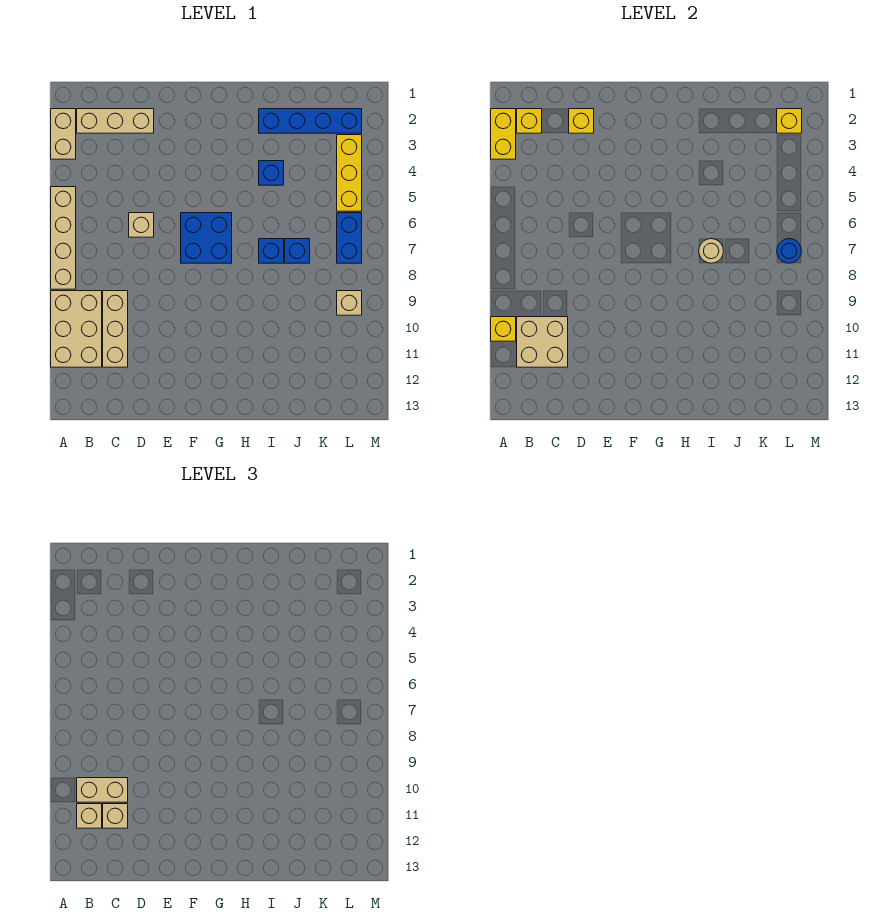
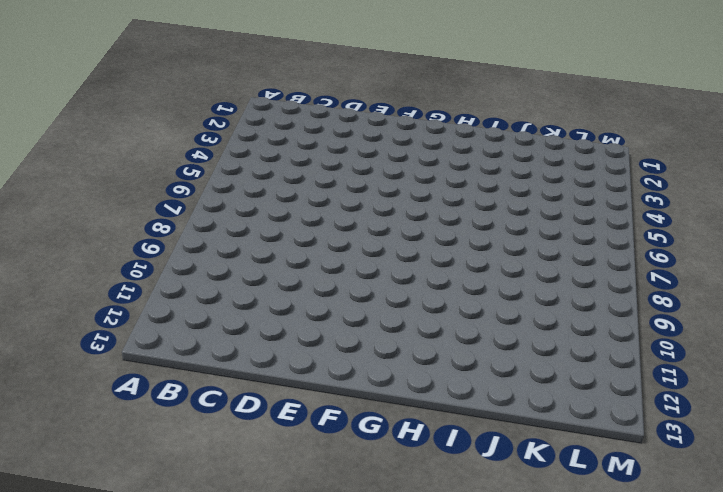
none -> tan 1x2 brick [51,109,76,159]
none -> tan 1x4 brick [51,187,76,289]
none -> tan 2x3 brick [51,291,102,367]

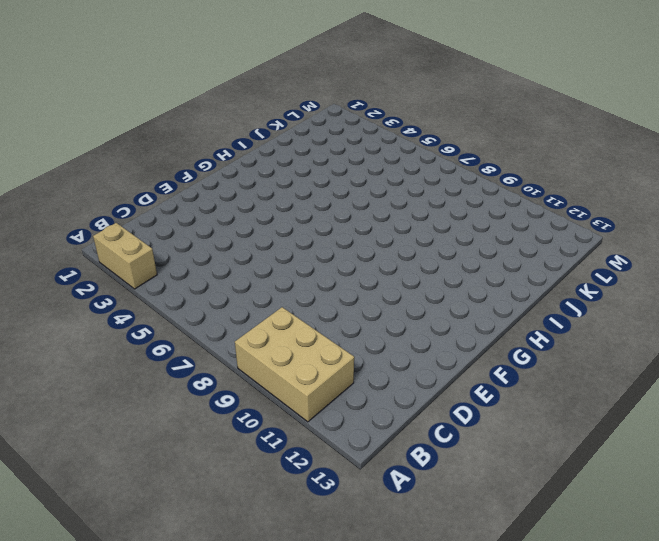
none -> tan 1x4 brick [51,187,76,289]
none -> tan 1x3 brick [77,109,154,133]
none -> tan 1x3 brick [103,291,128,367]

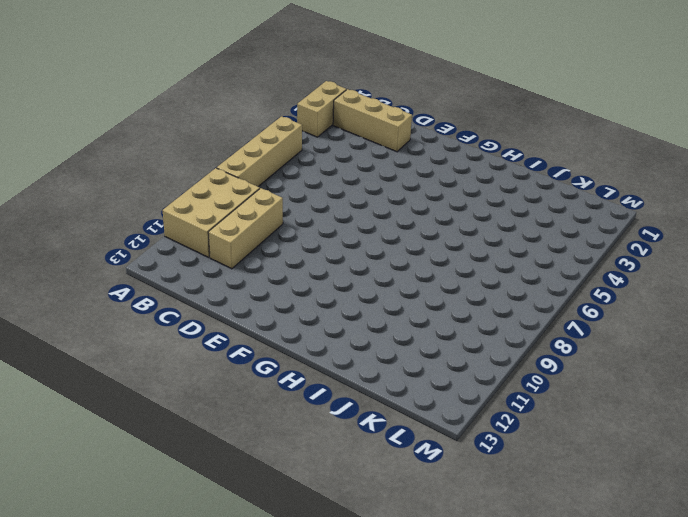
none -> tan 1x1 brick [129,213,154,237]
none -> blue 2x2 brick [181,213,232,263]
none -> blue 1x4 brick [259,109,362,133]

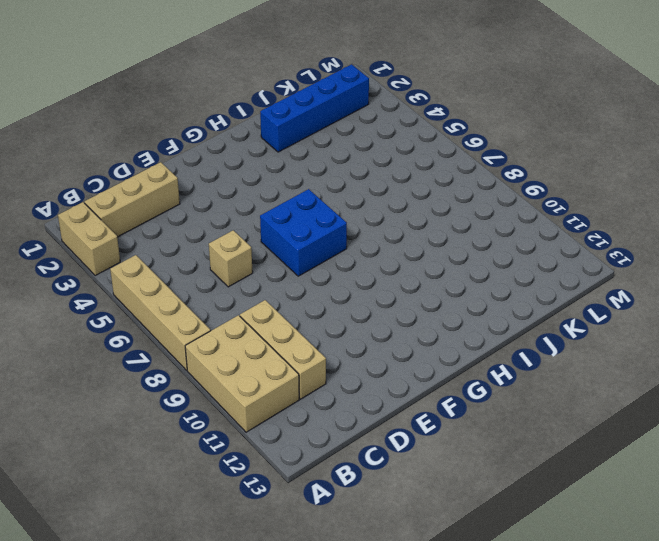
none -> blue 1x1 brick [259,161,284,185]
none -> blue 1x1 brick [259,239,284,263]
none -> blue 1x1 brick [285,239,310,263]

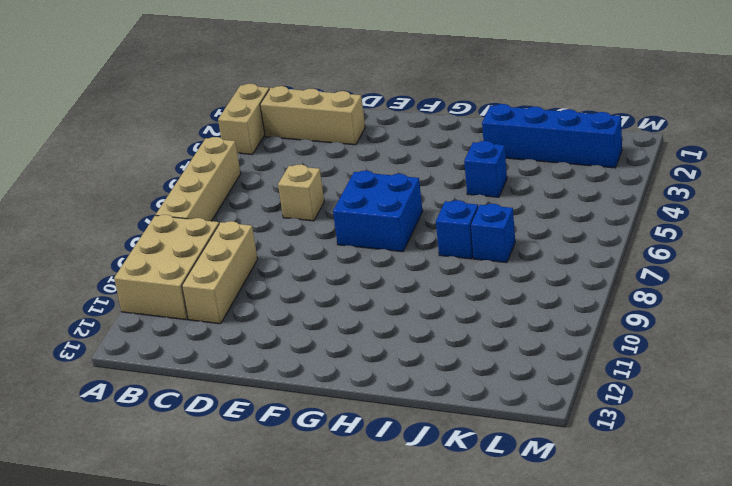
none -> yellow 1x3 brick [337,135,362,211]
none -> blue 1x2 brick [337,213,362,263]
none -> tan 1x1 brick [337,291,362,315]

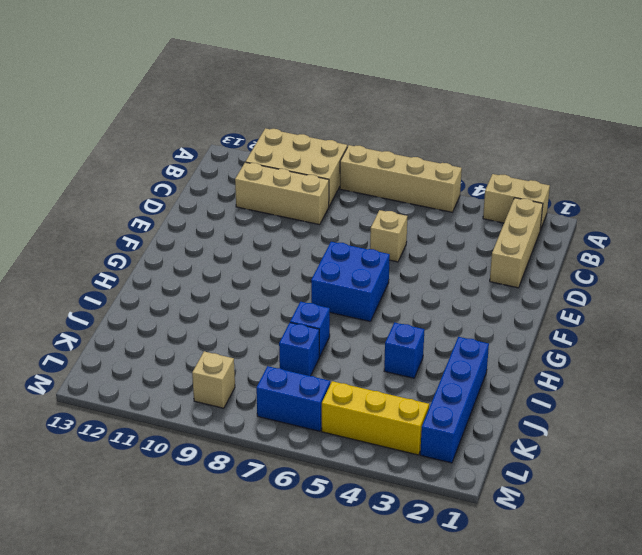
none -> yellow 1x2 brick [491,109,516,159]
none -> yellow 1x1 brick [491,317,516,341]
none -> yellow 1x1 brick [517,109,542,133]

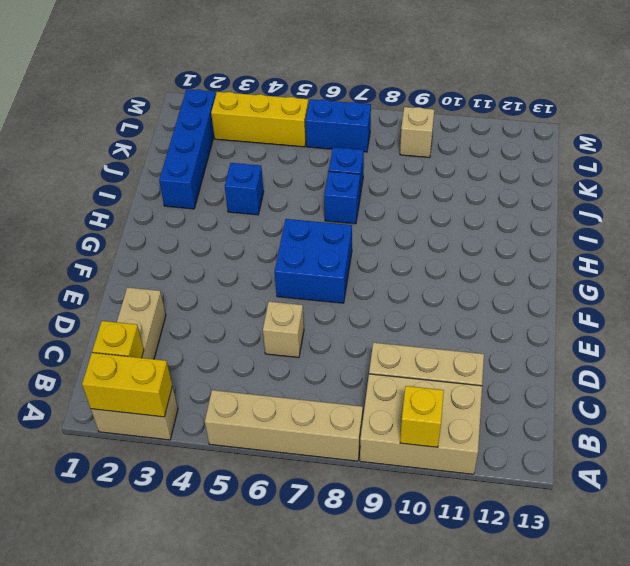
none -> tan 2x2 brick [517,317,568,367]
none -> yellow 1x1 brick [569,109,594,133]
none -> tan 1x1 round brick [699,239,723,263]

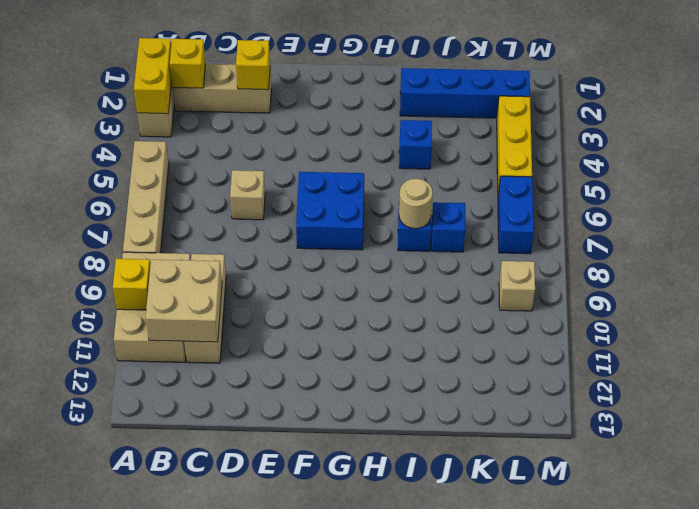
none -> yellow 1x1 brick [777,109,802,133]
none -> blue 1x1 round brick [777,239,801,263]
none -> tan 1x2 brick [77,778,128,802]

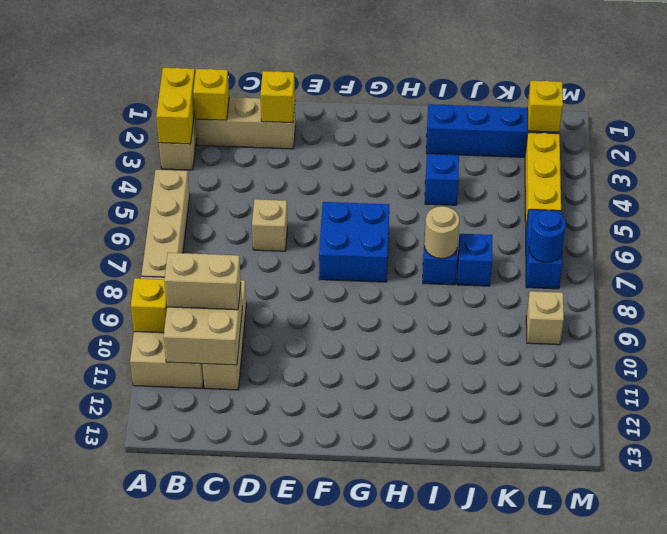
none -> tan 1x1 brick [77,804,102,828]
none -> tan 1x1 brick [103,804,128,828]

